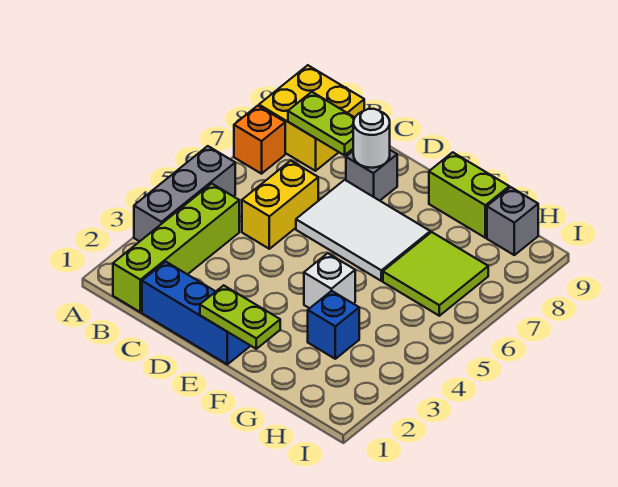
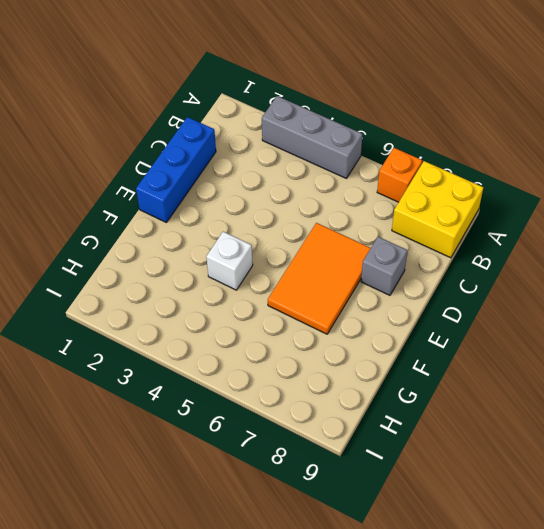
orange 2x3 tile [268,223,371,334] -> white 2x3 tile [296,180,430,281]
none -> lime 1x4 brick [113,184,239,312]
none -> yellow 1x2 brick [242,161,318,249]
none -> lime 1x2 brick [429,152,509,238]

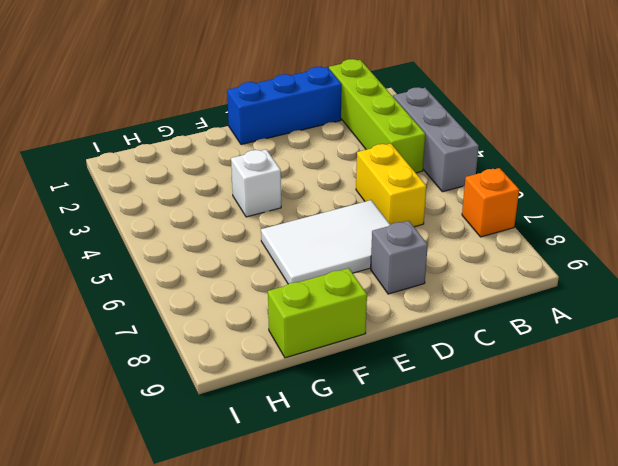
none -> yellow 2x2 brick [259,65,364,171]
none -> blue 1x1 brick [308,291,359,359]
none -> lime 2x2 tile [383,232,488,316]

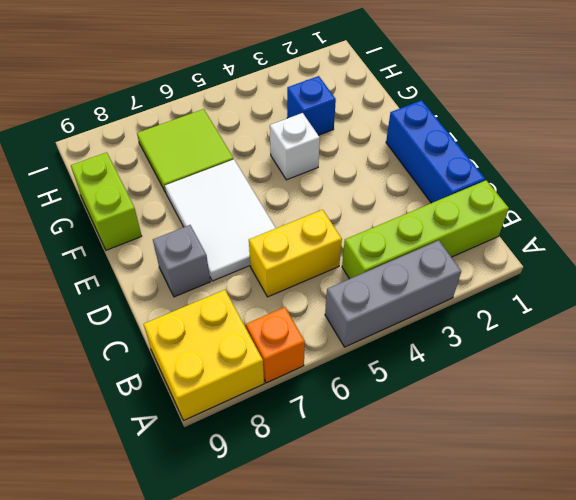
none -> grey 1x1 brick [487,187,538,255]
none -> lime 1x2 plate [288,92,355,155]
none -> white 1x1 round brick [353,109,390,168]

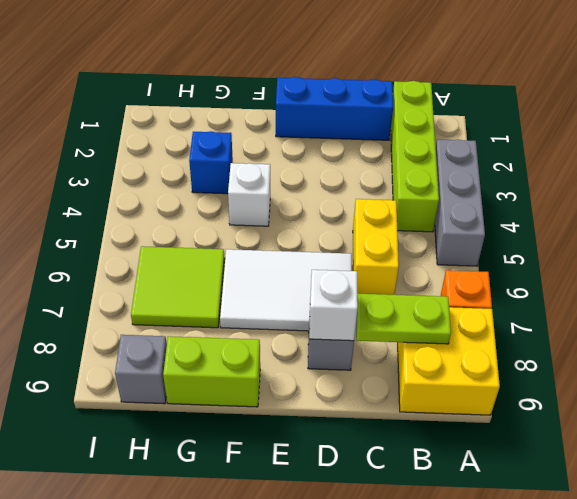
white 1x1 brick [309,270,358,341] -> white 1x1 round brick [353,109,390,168]
none -> lime 1x2 plate [200,285,280,349]

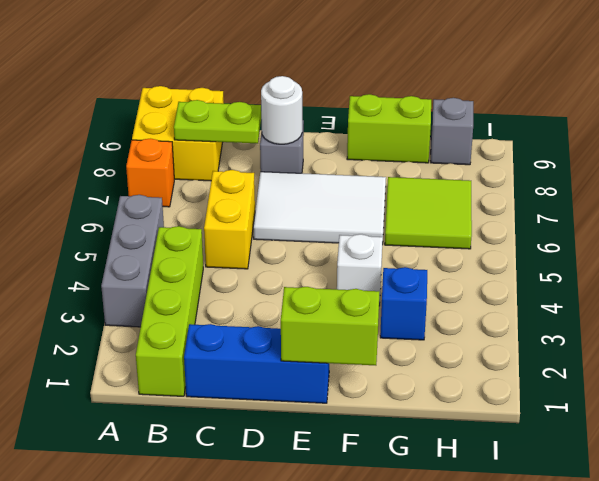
lime 1x2 brick [281,287,379,365] -> lime 1x2 plate [200,285,280,349]

